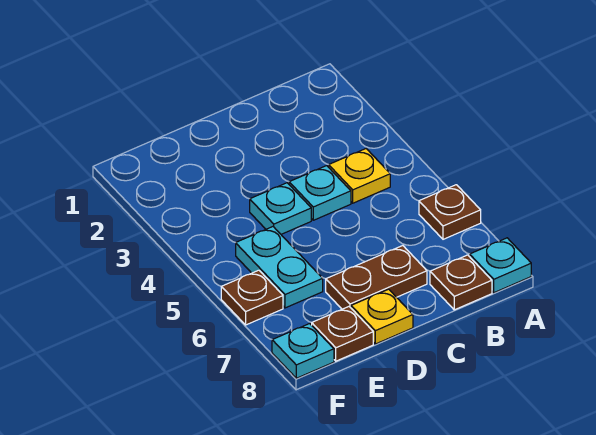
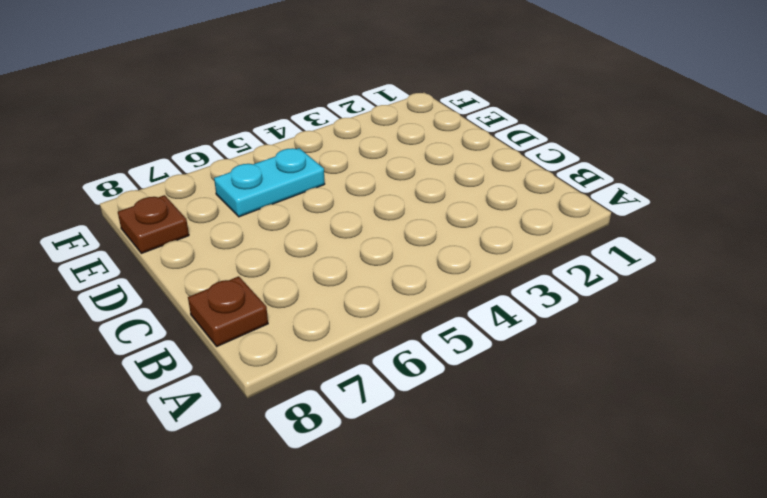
none -> brown 1x1 plate [419,185,481,239]
none -> cyan 1x1 plate [470,238,531,293]
none -> yellow 1x1 plate [329,149,390,203]

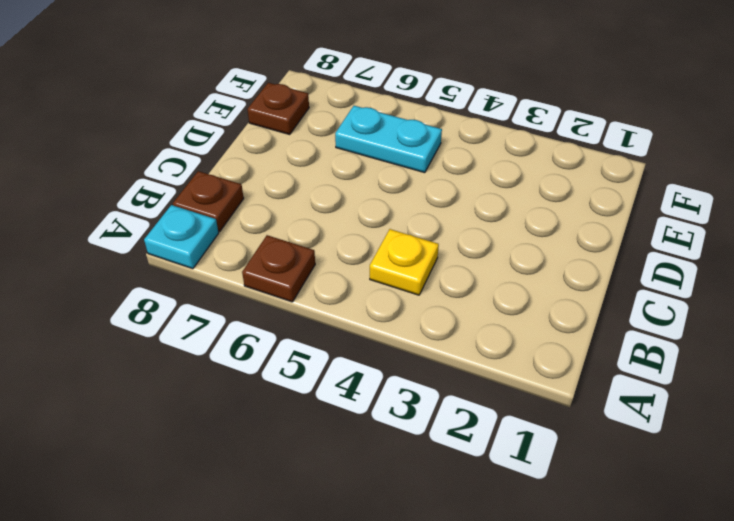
none -> cyan 1x1 plate [289,166,351,220]
none -> brown 1x2 plate [326,246,427,309]
none -> cyan 1x1 plate [250,183,311,234]

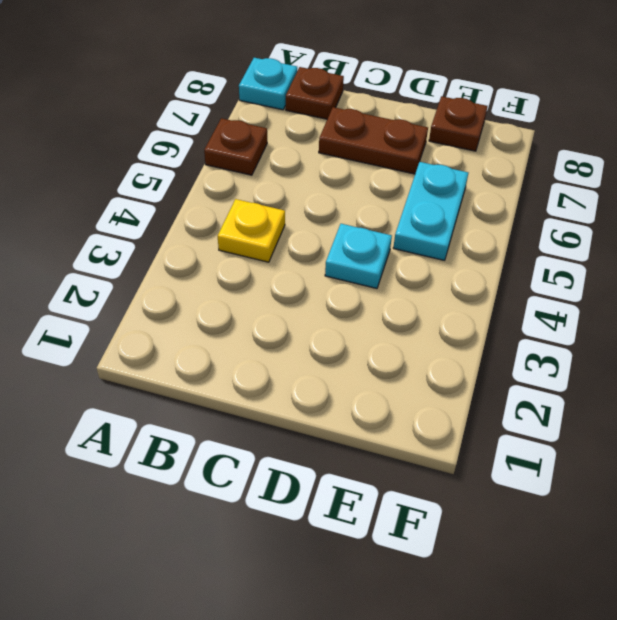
none -> cyan 1x1 plate [289,166,351,220]
none -> yellow 1x1 plate [351,289,413,344]
none -> brown 1x1 plate [221,270,283,325]

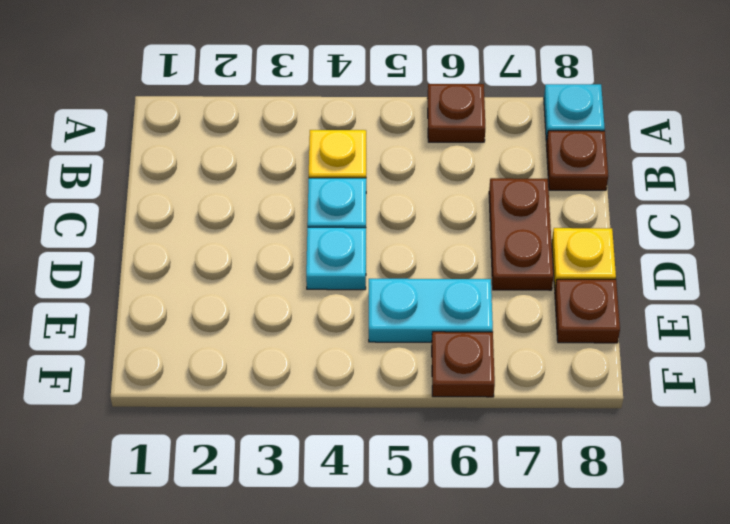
none -> cyan 1x1 plate [272,324,334,378]

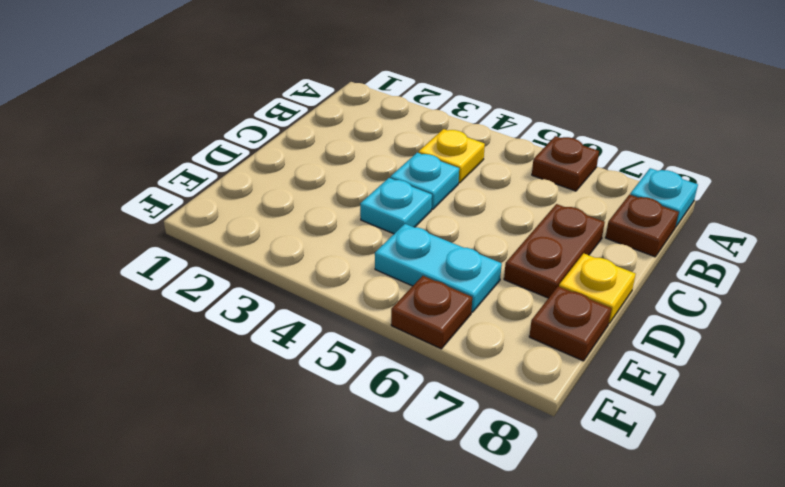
none -> cyan 1x1 plate [272,324,334,378]

